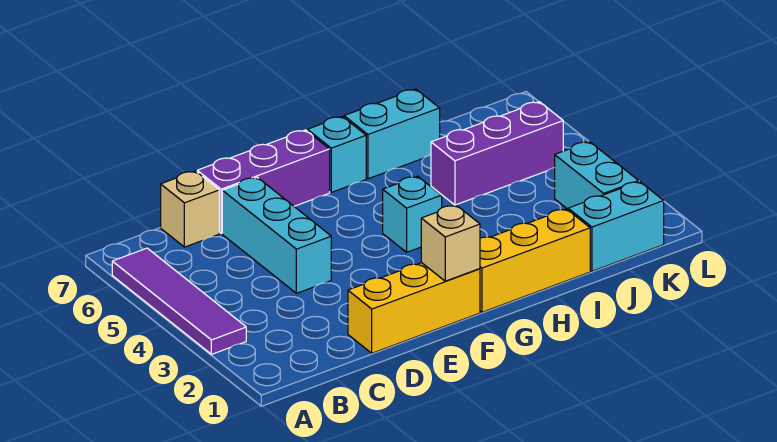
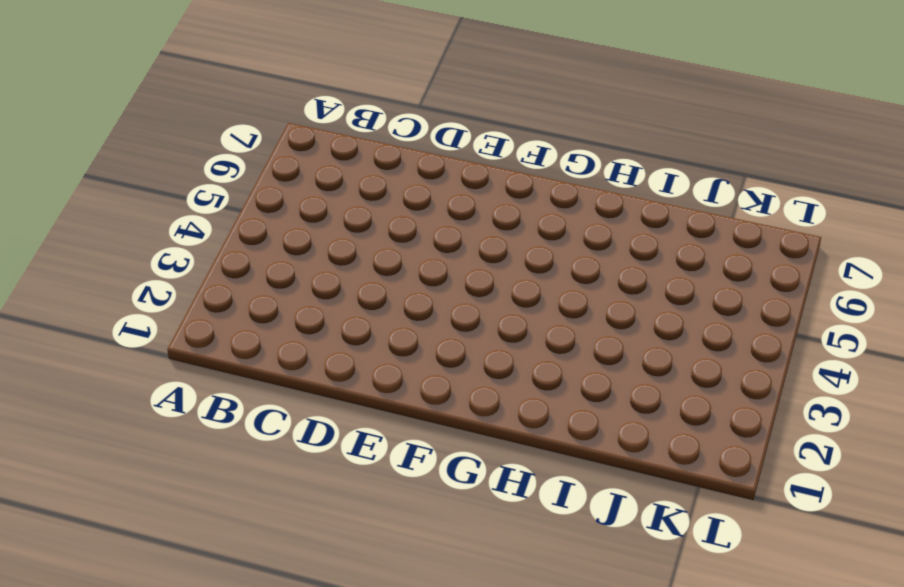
none -> purple 1x4 tile [112,248,246,354]
none -> tan 1x1 brick [161,171,219,247]
none -> yellow 1x3 brick [348,263,480,353]

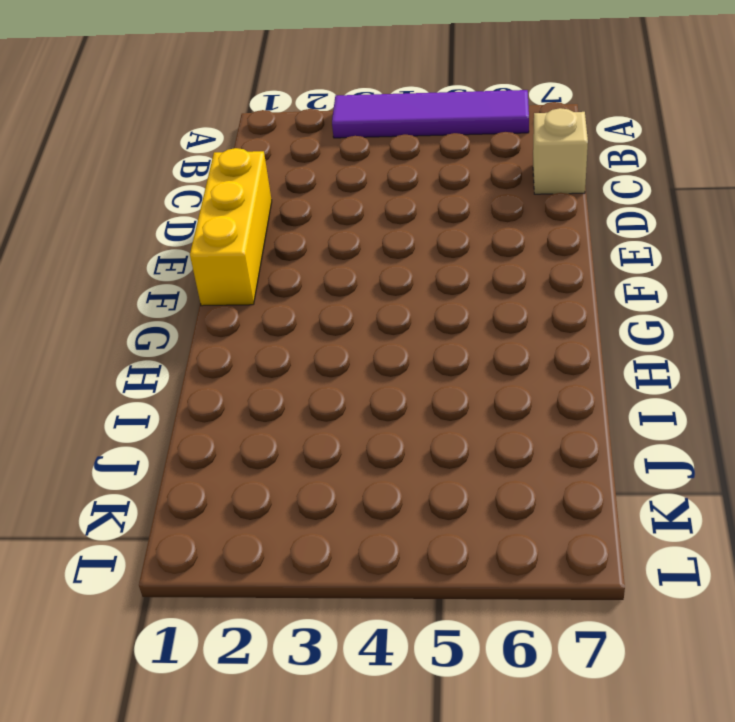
none -> cyan 1x3 brick [222,177,331,293]
none -> purple 1x3 brick [197,130,330,233]
none -> yellow 1x3 brick [480,209,590,312]

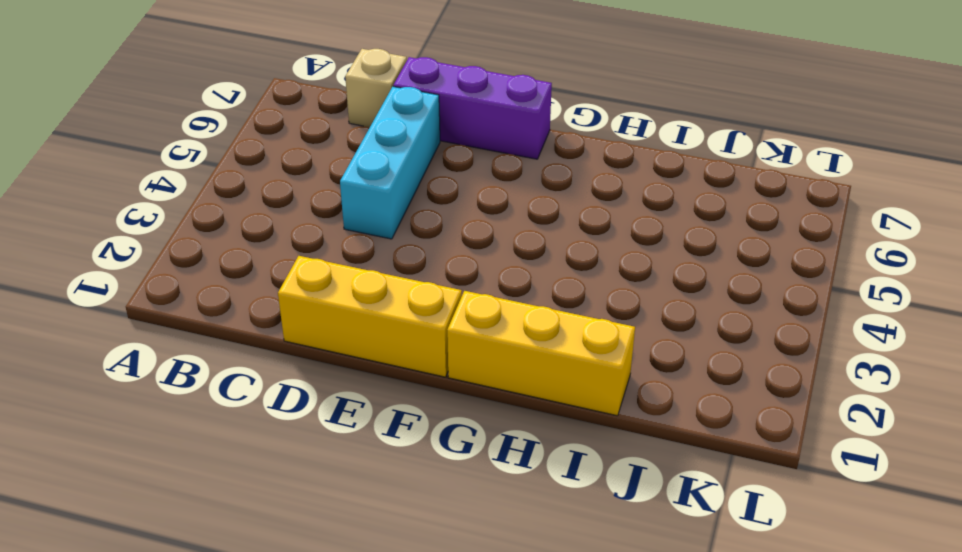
none -> purple 1x4 tile [112,248,246,354]
none -> cyan 1x1 brick [383,176,442,252]
none -> cyan 1x1 brick [307,116,366,192]

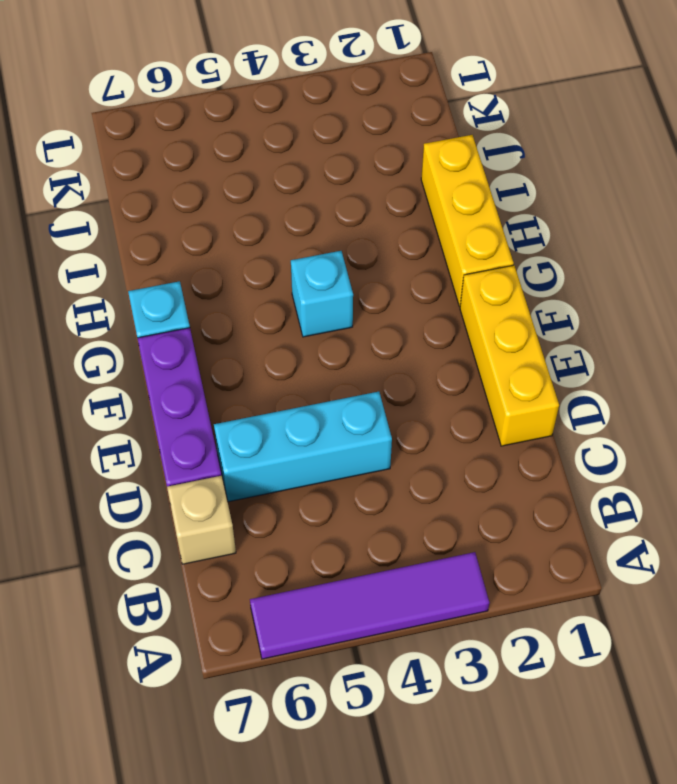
none -> cyan 1x2 brick [344,89,440,179]
none -> purple 1x3 brick [431,102,563,205]
none -> cyan 1x2 brick [568,182,664,271]

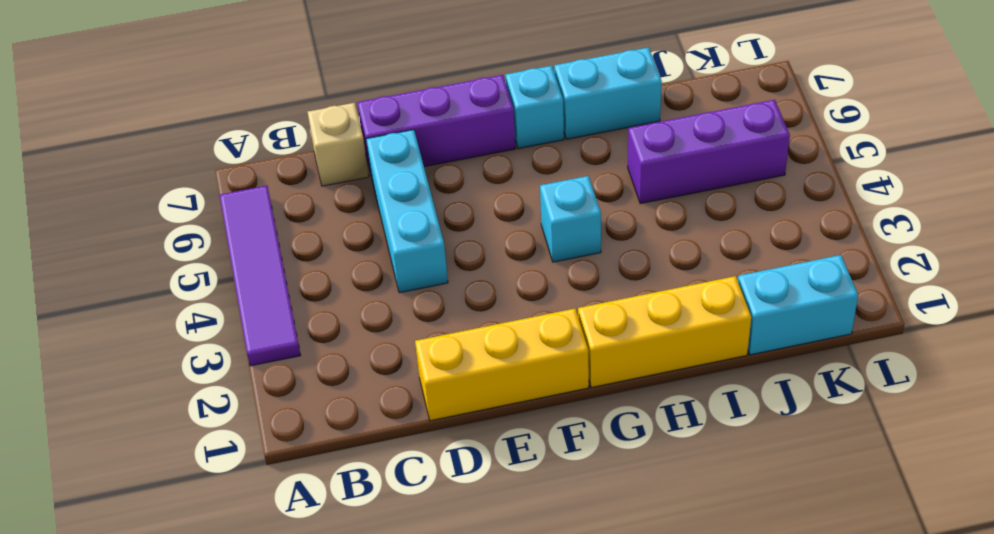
none -> cyan 1x2 brick [555,142,639,209]
none -> tan 1x1 brick [421,205,480,281]

